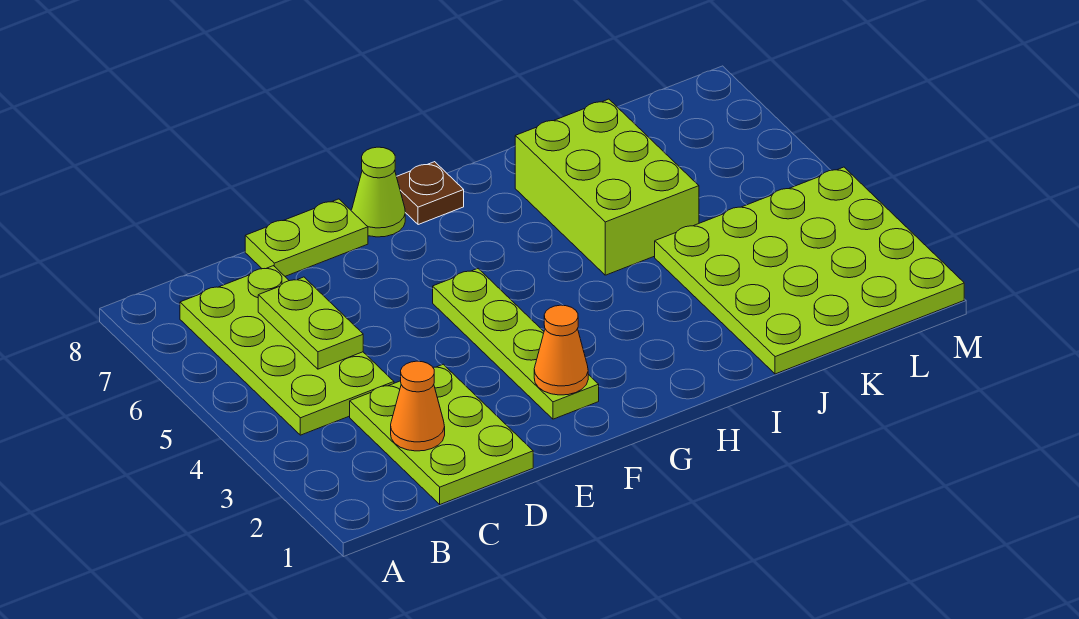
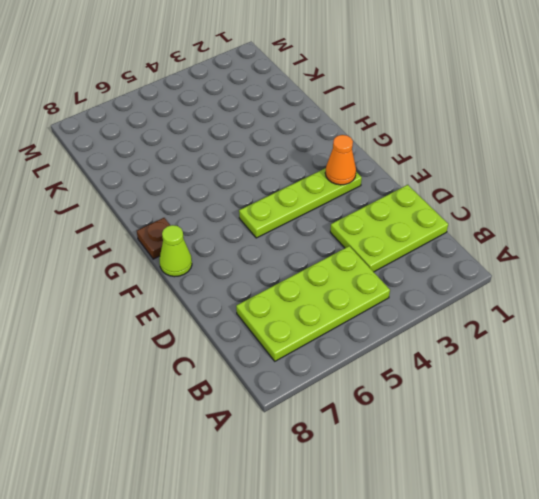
none -> lime 1x2 plate [245,199,368,276]
none -> lime 2x3 brick [515,99,699,275]

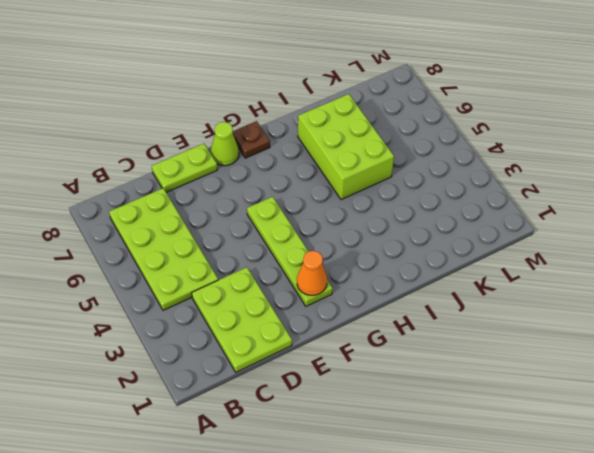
none -> lime 4x4 plate [655,167,964,374]
none -> orange 1x1 cone [391,361,445,451]

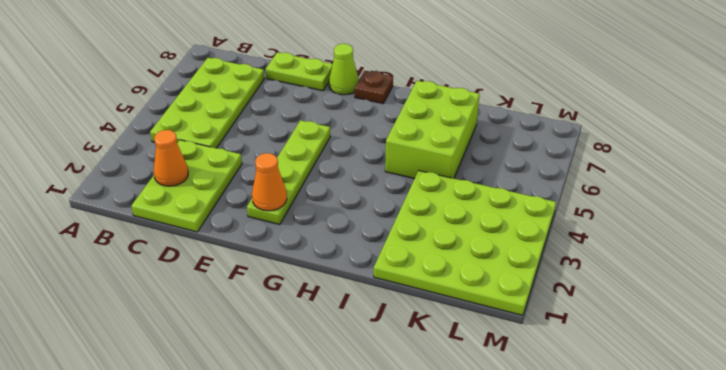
none -> lime 1x2 plate [258,277,363,369]

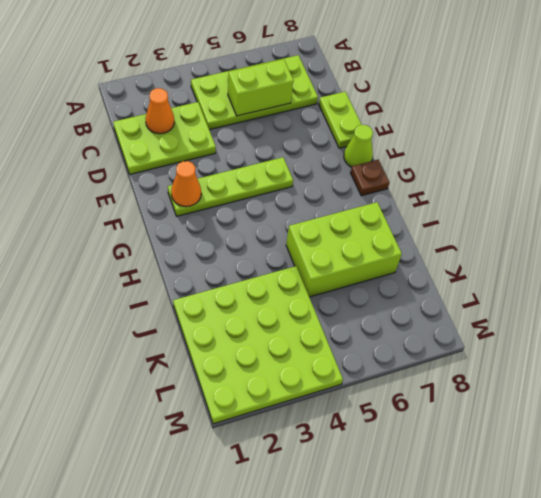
lime 1x2 brick [228,59,294,116] -> lime 1x2 plate [258,277,363,369]

